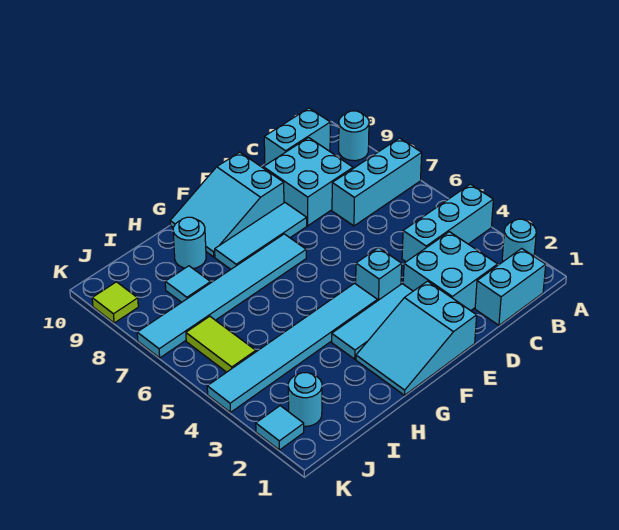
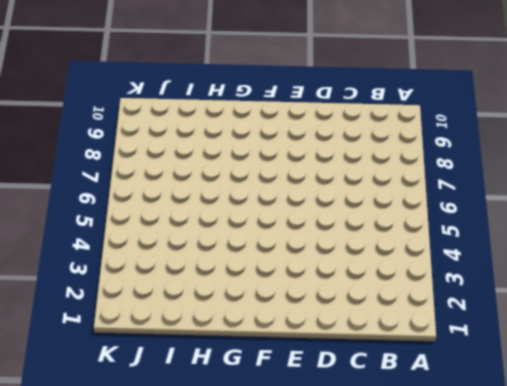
none -> cyan 1x1 round brick [502,219,536,261]
none -> cyan 1x3 brick [402,184,493,262]
none -> cyan 1x3 brick [332,138,422,226]

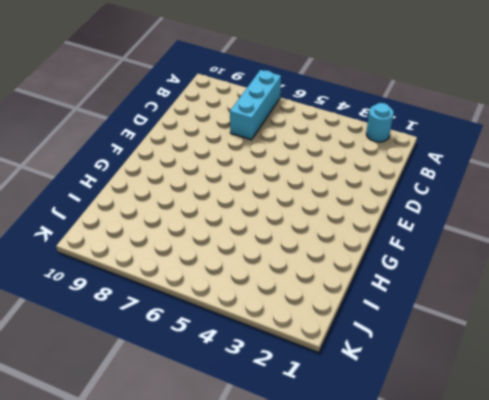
none -> cyan 1x3 brick [402,184,493,262]
none -> cyan 1x1 round brick [339,111,369,161]
none -> cyan 1x2 brick [475,248,546,325]

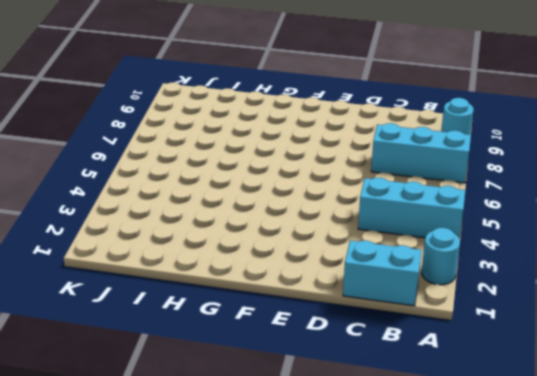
none -> cyan 1x2 brick [264,108,330,165]
none -> cyan 2x2 brick [403,232,498,311]
none -> cyan 2x2 brick [263,138,353,226]

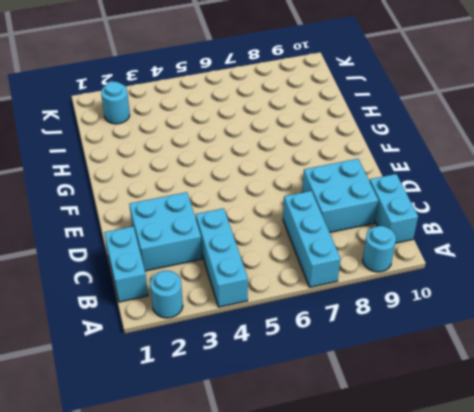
none -> cyan 2x3 slope [356,281,477,395]
none -> cyan 1x3 tile [332,284,413,359]
none -> cyan 1x1 brick [356,248,402,301]

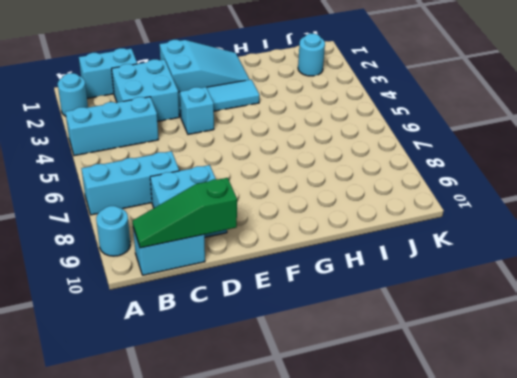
green 1x3 slope [133,178,237,248] -> none
none -> cyan 1x3 tile [215,203,307,269]
none -> cyan 2x3 slope [170,152,284,257]
none -> cyan 1x6 tile [207,283,377,412]

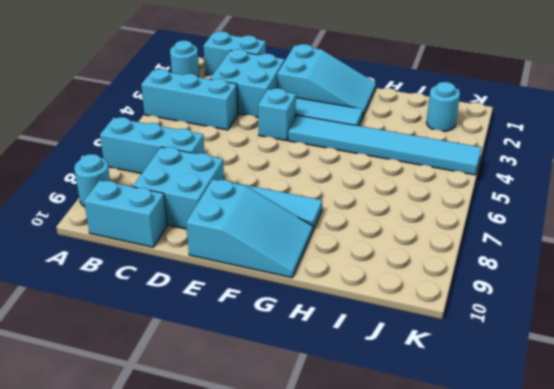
none -> cyan 1x6 tile [137,234,306,358]
none -> cyan 1x1 round brick [173,217,206,268]
none -> cyan 1x1 tile [165,266,211,302]

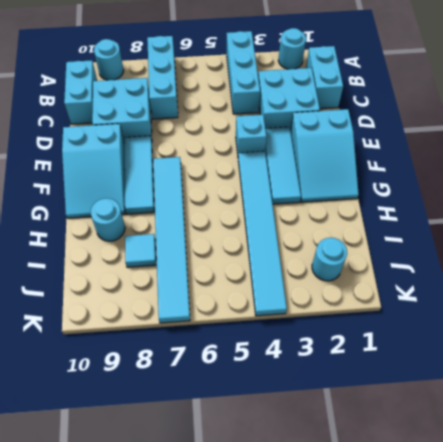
none -> lime 1x2 tile [186,316,256,372]
none -> cyan 1x1 tile [256,406,304,450]
none -> lime 1x1 tile [92,282,138,323]

